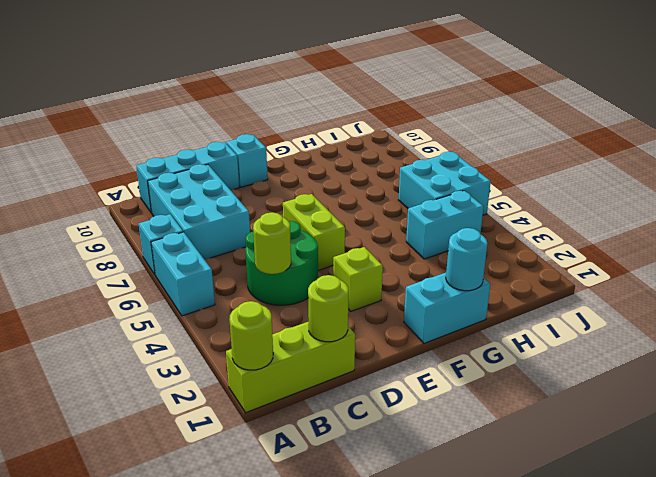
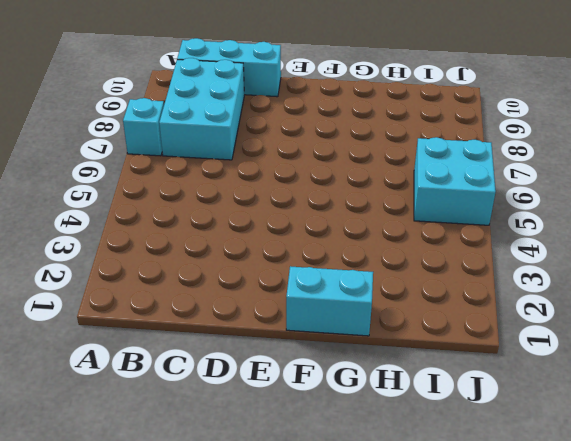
none -> lime 1x3 brick [226,322,355,413]
none -> cyan 1x2 brick [151,232,215,316]
none -> green 2x2 round brick [245,221,318,305]

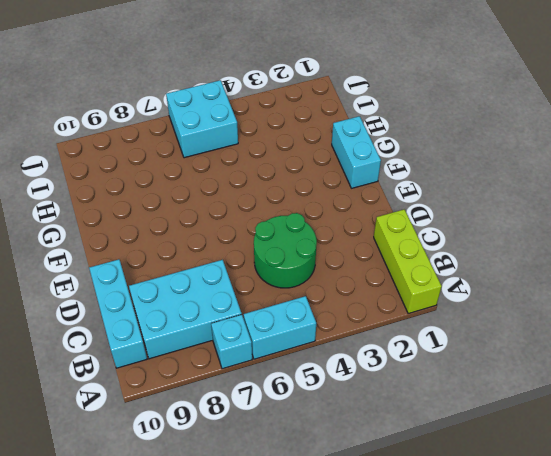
none -> lime 1x1 brick [333,247,383,311]
none -> lime 1x2 brick [283,194,345,270]
none -> cyan 1x1 brick [226,134,268,187]

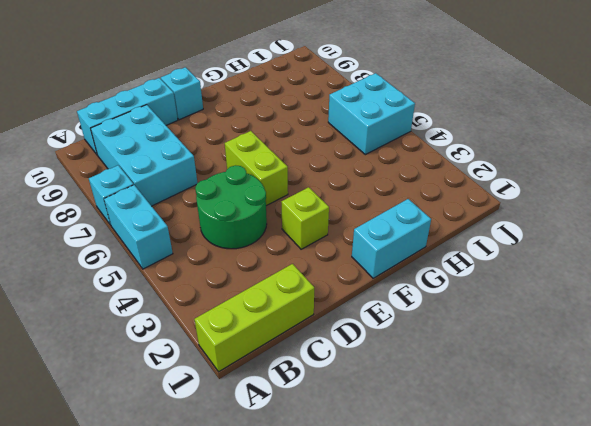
none -> cyan 1x2 brick [406,191,484,259]
none -> lime 1x1 round brick [229,301,273,370]
none -> lime 1x1 round brick [308,275,349,342]

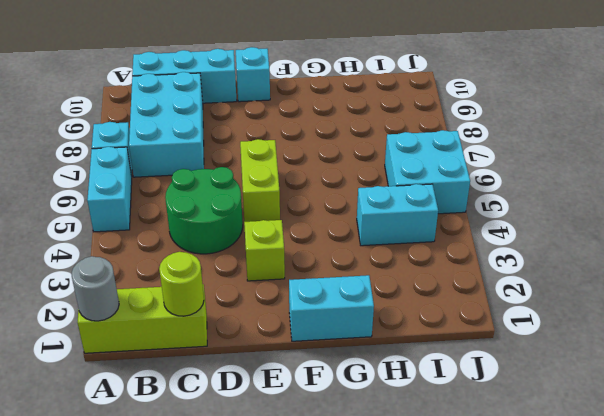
grey 1x1 round brick [71,256,119,321] -> lime 1x1 round brick [229,301,273,370]
none -> lime 1x1 round brick [253,213,291,274]
none -> cyan 1x1 round brick [446,228,487,291]

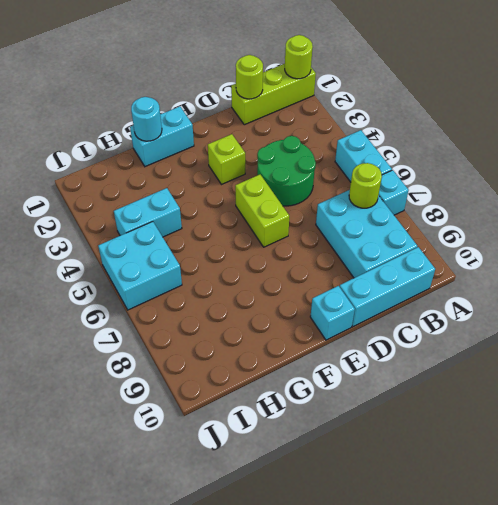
lime 1x1 round brick [349,163,382,208] -> lime 1x1 round brick moved to [253,213,291,274]

